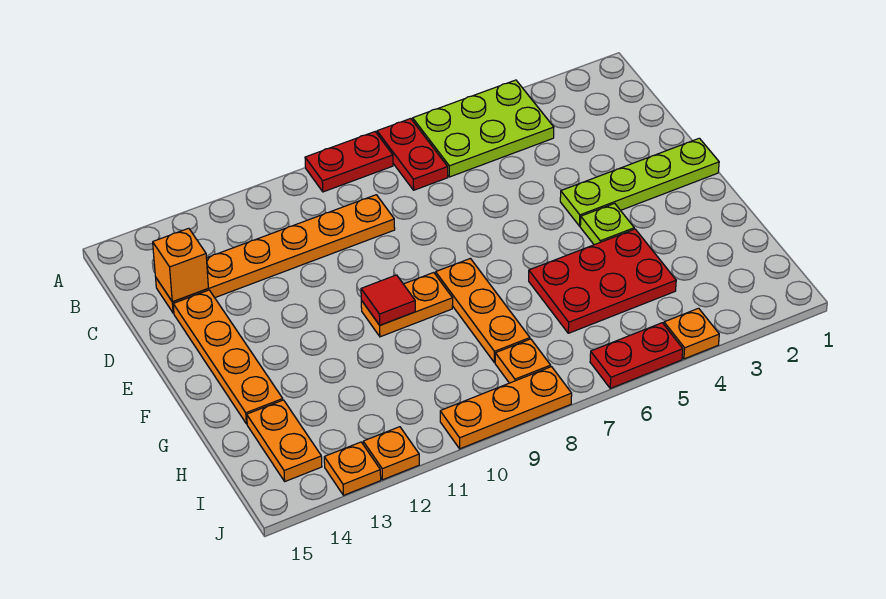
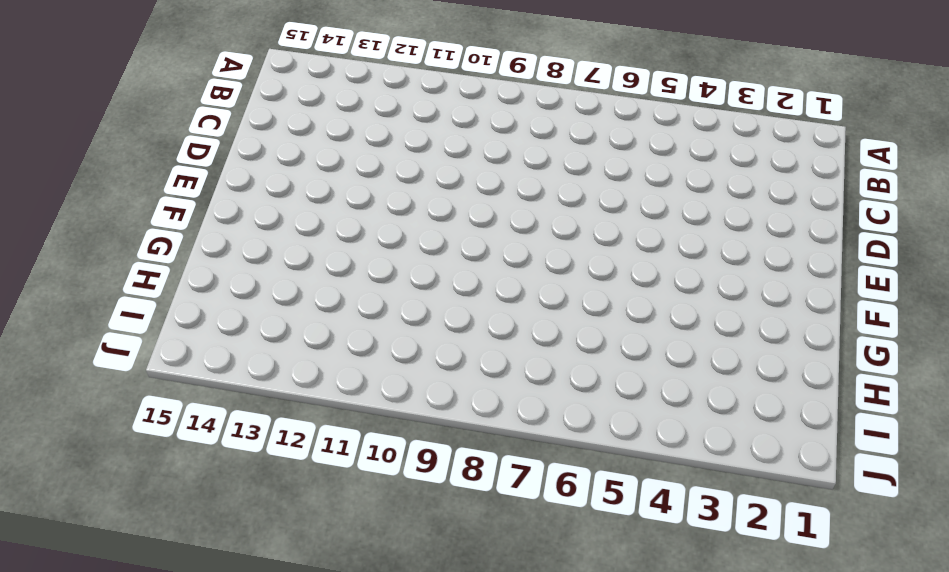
none -> lime 2x3 plate [413,80,554,177]
none -> red 1x2 plate [377,119,448,190]
none -> red 1x2 plate [305,132,393,192]

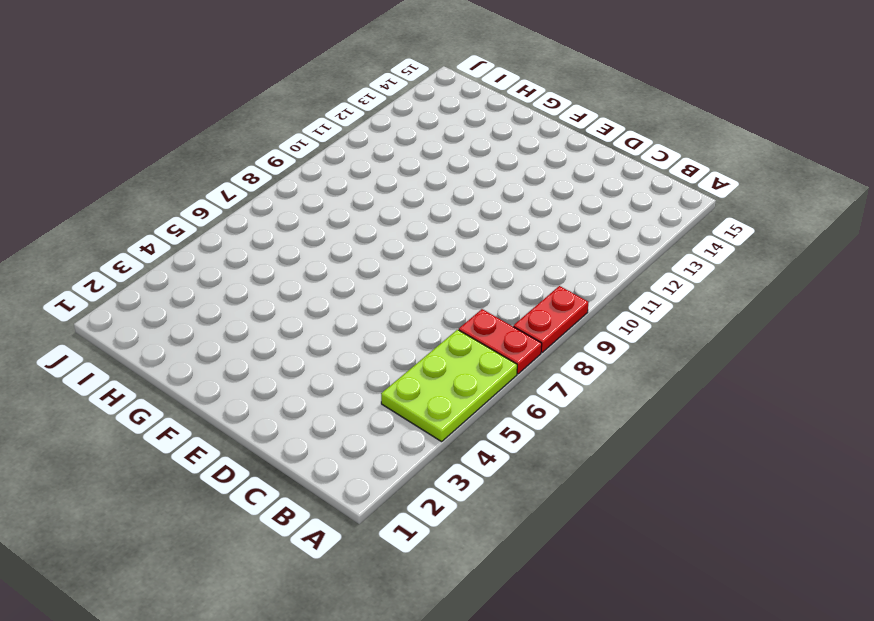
none -> orange 1x6 plate [156,195,395,313]
none -> orange 1x4 plate [173,290,283,424]
none -> lime 1x4 plate [560,138,719,226]

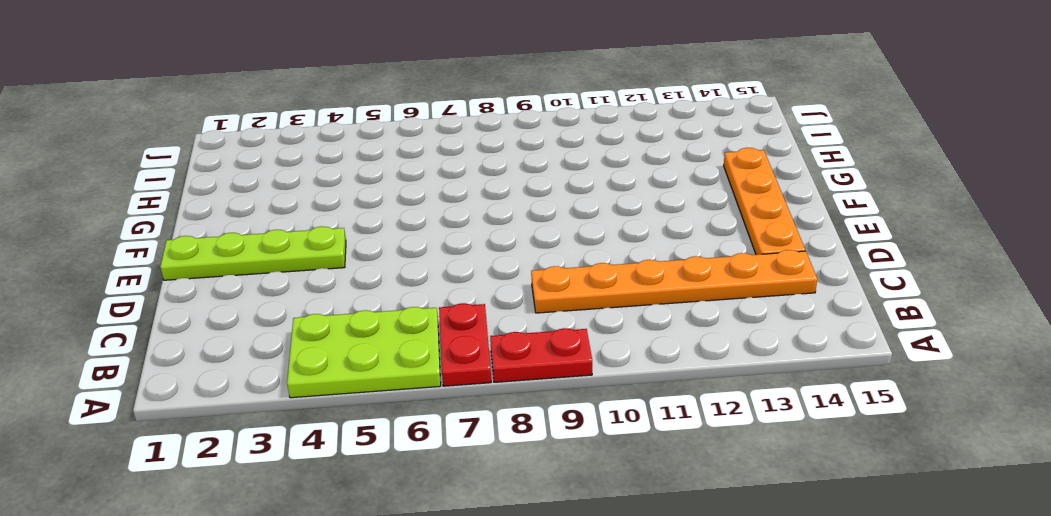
none -> lime 1x1 plate [580,203,634,245]
none -> orange 1x3 plate [436,258,530,362]
none -> orange 1x2 plate [361,273,453,337]

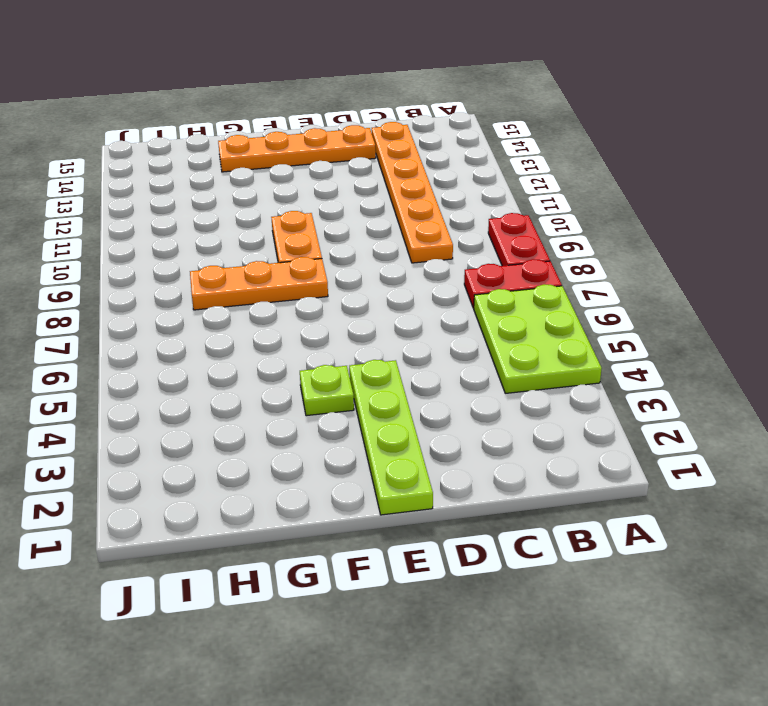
none -> red 2x3 plate [529,229,676,333]
none -> orange 1x2 plate [247,400,322,481]
none -> orange 1x1 plate [495,339,551,383]

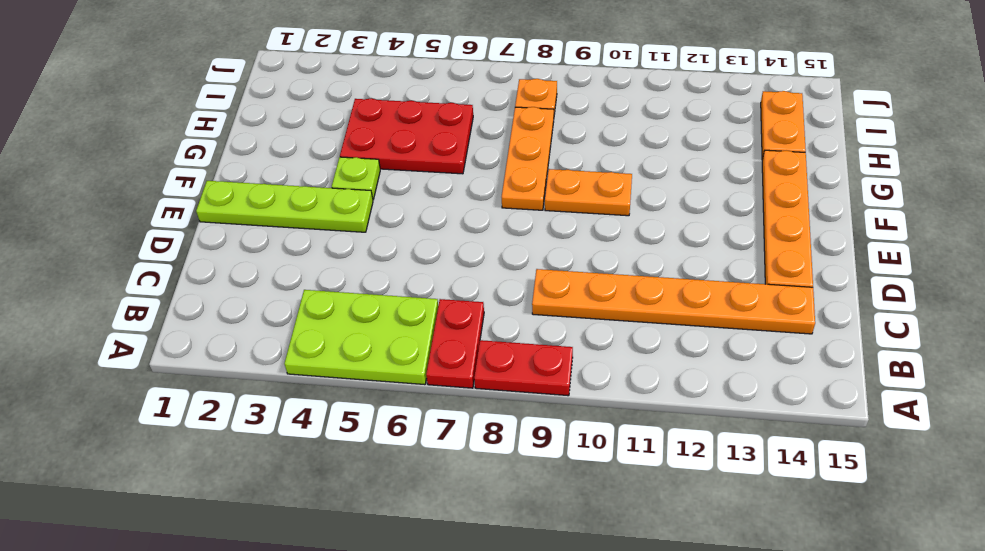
none -> orange 1x1 plate [664,308,719,359]
none -> red 1x2 plate [590,323,683,388]
none -> orange 1x3 plate [440,367,572,449]

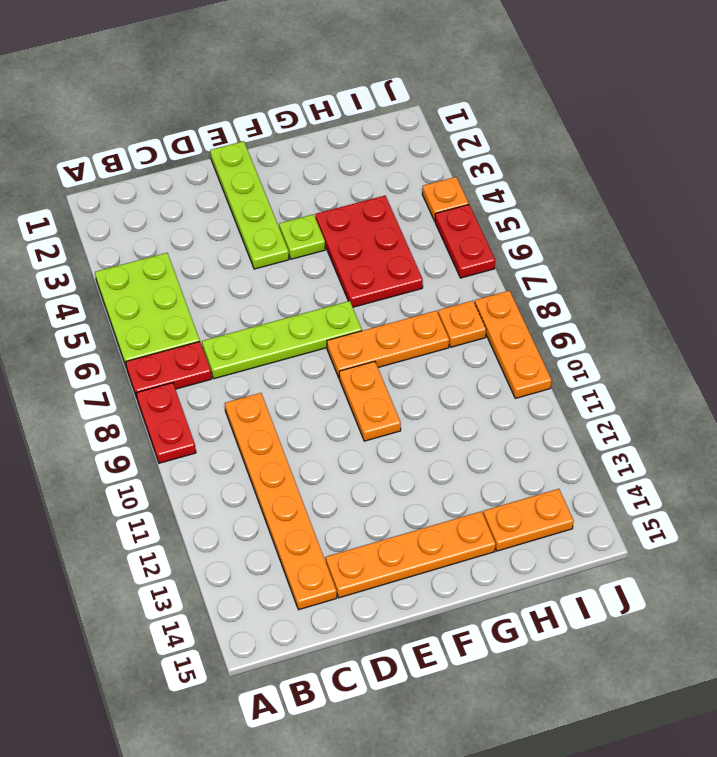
lime 1x4 plate [202,301,362,379] -> none
none -> orange 1x1 plate [363,427,419,480]
none -> orange 1x1 plate [324,442,381,495]
none -> orange 1x1 brick [153,228,208,302]

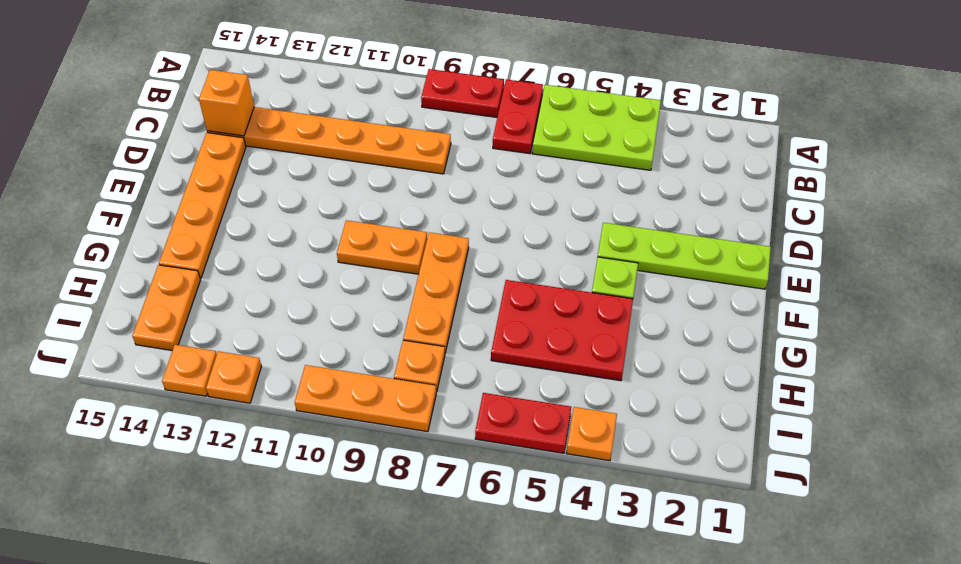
none -> red 1x1 tile [361,275,415,325]

